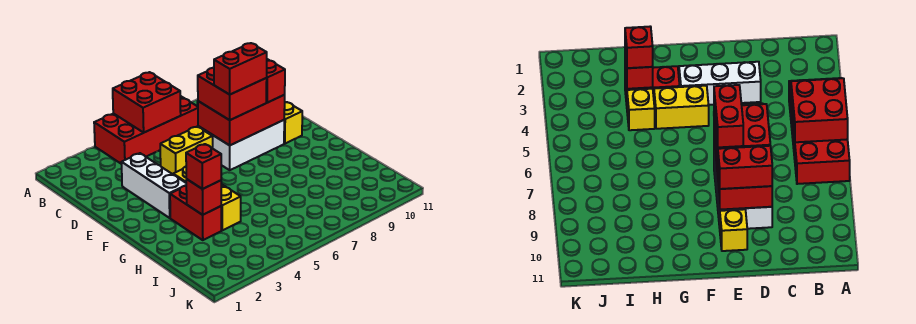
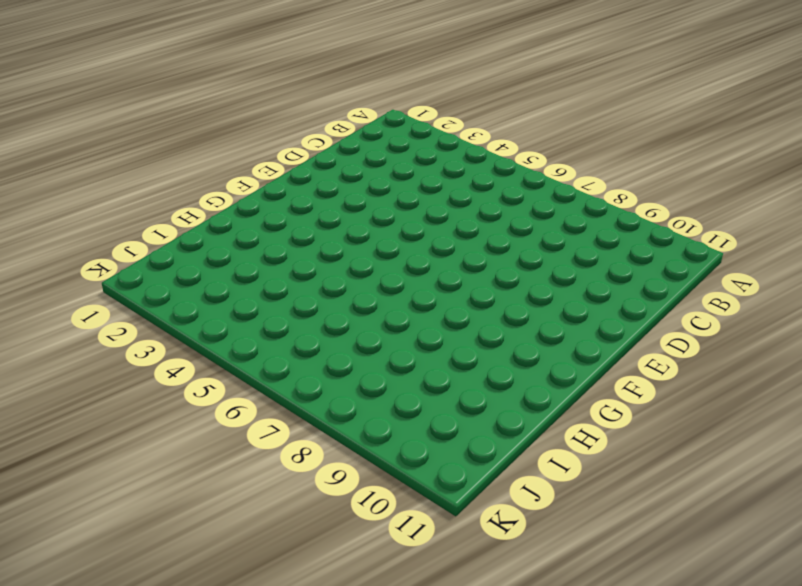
none -> red 2x4 brick [94,96,198,164]
none -> white 1x3 brick [122,153,186,218]
none -> yellow 1x2 brick [160,127,213,174]

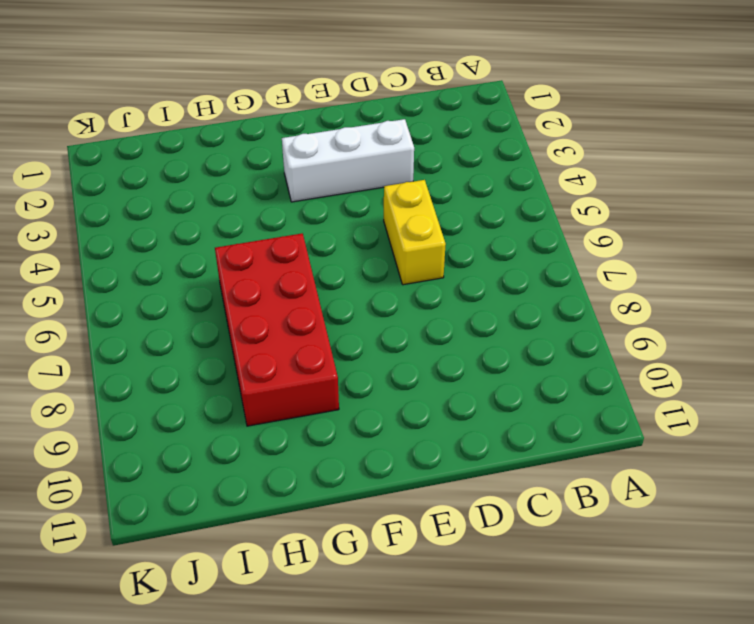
red 2x4 brick [215,233,339,426] -> red 2x4 brick moved to [94,96,198,164]
none -> white 2x3 brick [198,120,284,170]
none -> yellow 1x1 brick [284,102,302,144]
none -> yellow 1x2 brick [654,86,709,129]

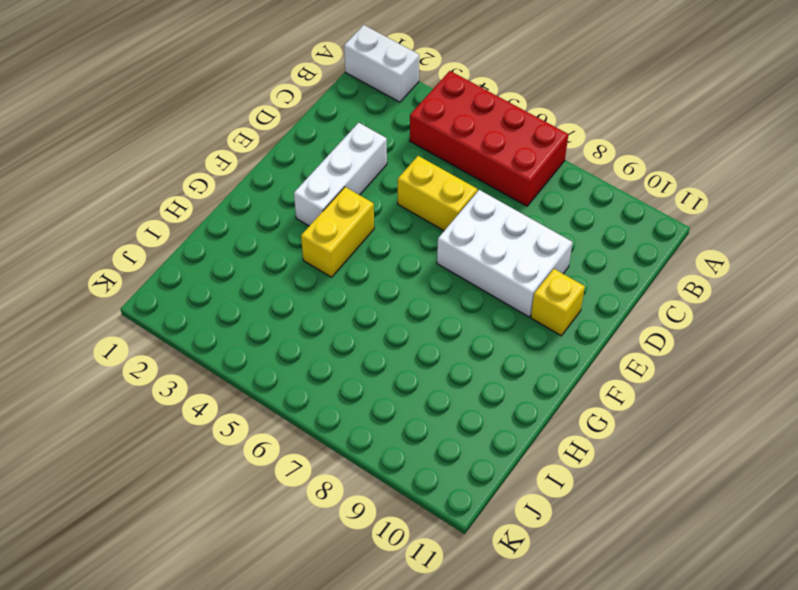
white 1x2 brick [344,25,419,102] -> none
none -> red 1x2 brick [170,186,221,240]
none -> yellow 1x1 brick [221,186,241,230]
none -> red 2x2 brick [113,72,181,132]

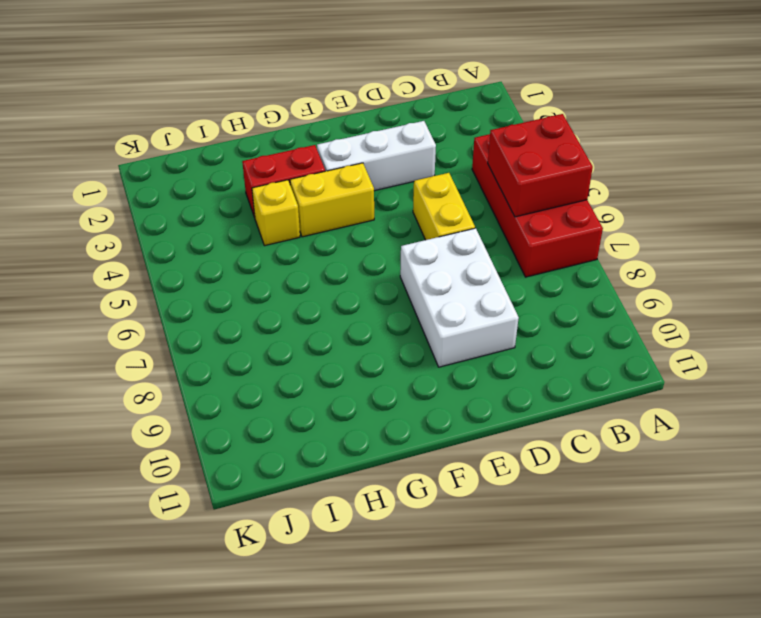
none -> yellow 1x1 brick [284,102,302,144]
none -> red 2x3 brick [198,95,285,145]
none -> red 1x1 brick [186,179,221,215]

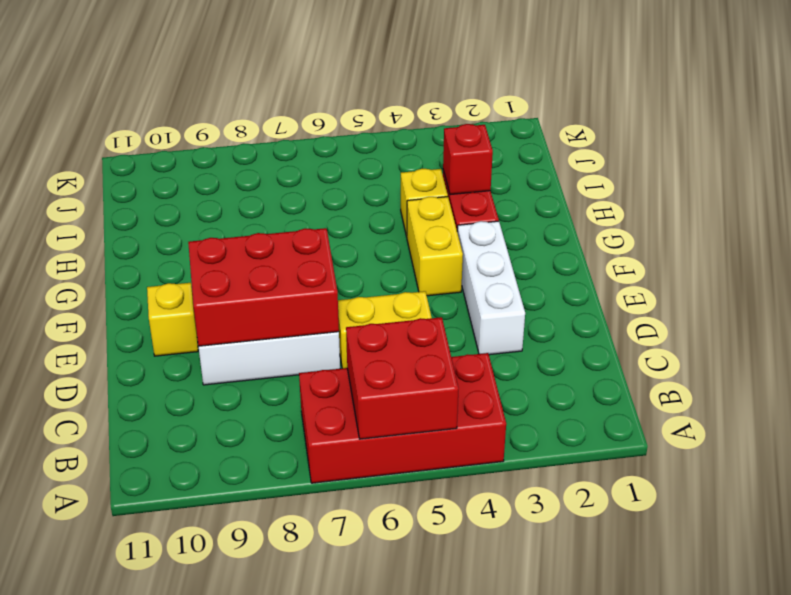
none -> red 2x2 brick [198,68,267,120]
none -> red 1x2 brick [266,59,285,103]
none -> red 1x1 brick [186,144,221,189]

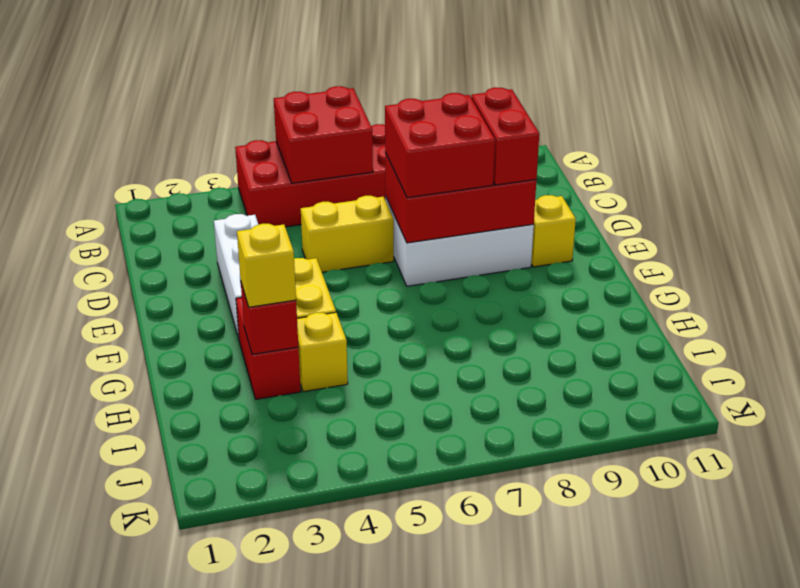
yellow 1x1 brick [237,224,296,307] -> red 1x1 brick [186,144,221,189]
none -> red 1x2 brick [214,43,267,95]

